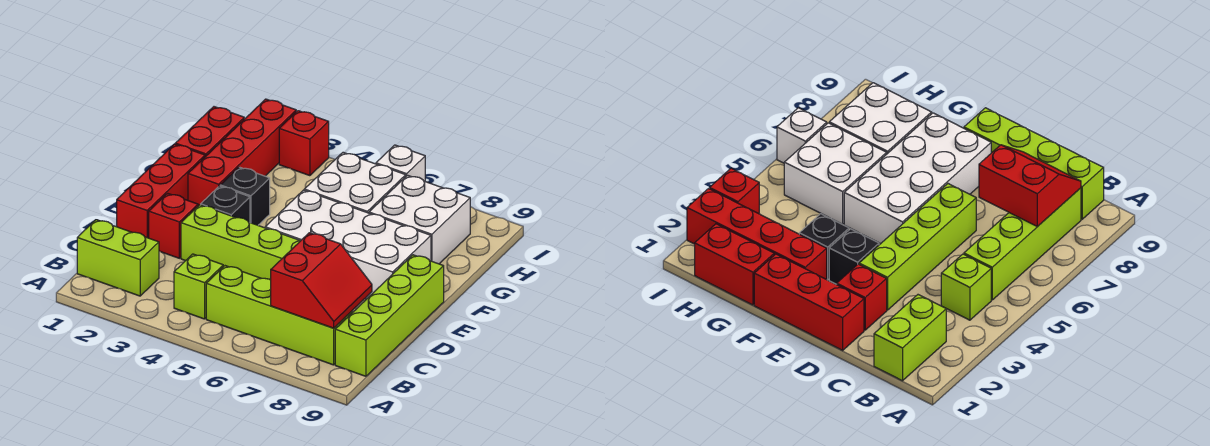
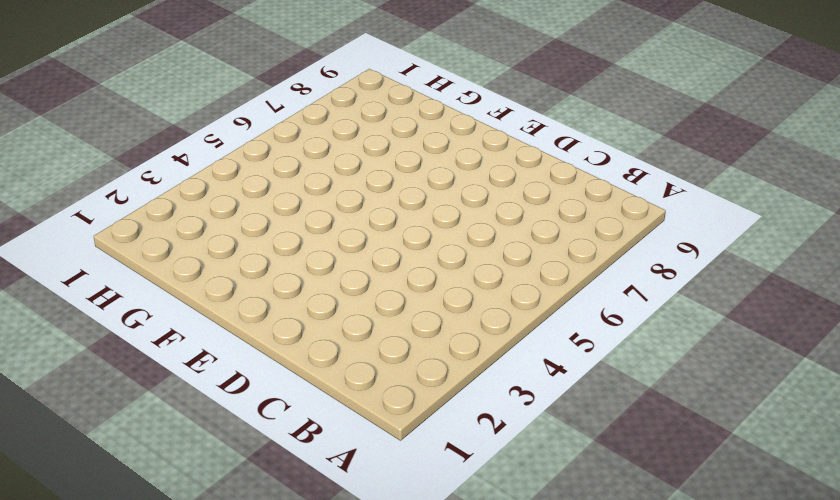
none -> lime 1x2 brick [77,220,159,296]
none -> lime 1x1 brick [174,254,223,319]
none -> lime 1x4 brick [206,266,352,365]

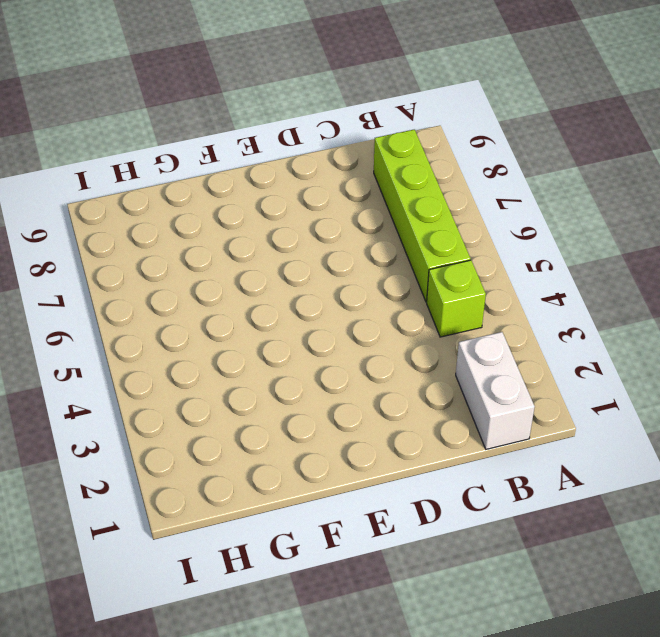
white 1x2 brick [456,332,535,449] -> lime 1x2 brick [77,220,159,296]
none -> lime 1x4 brick [335,255,444,376]
none -> red 1x3 brick [117,144,205,238]
none -> red 1x1 brick [149,193,198,258]

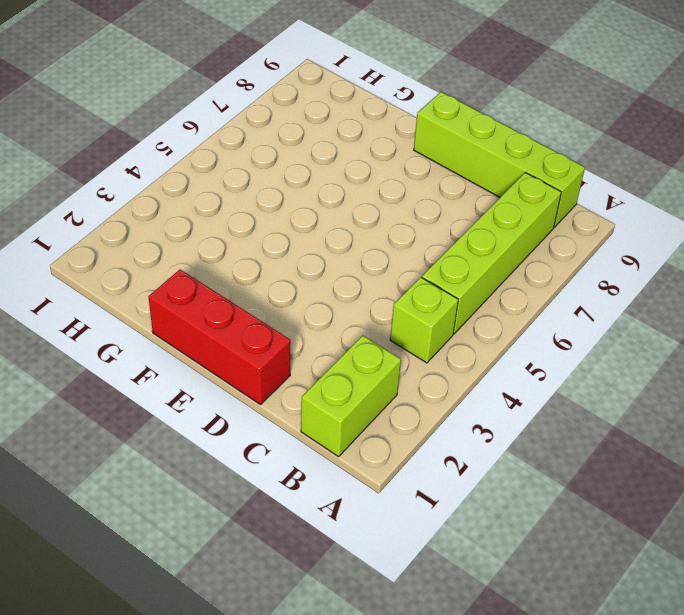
none -> red 1x1 brick [149,193,198,258]
none -> lime 1x4 brick [181,205,300,280]
none -> black 1x1 brick [201,186,250,222]

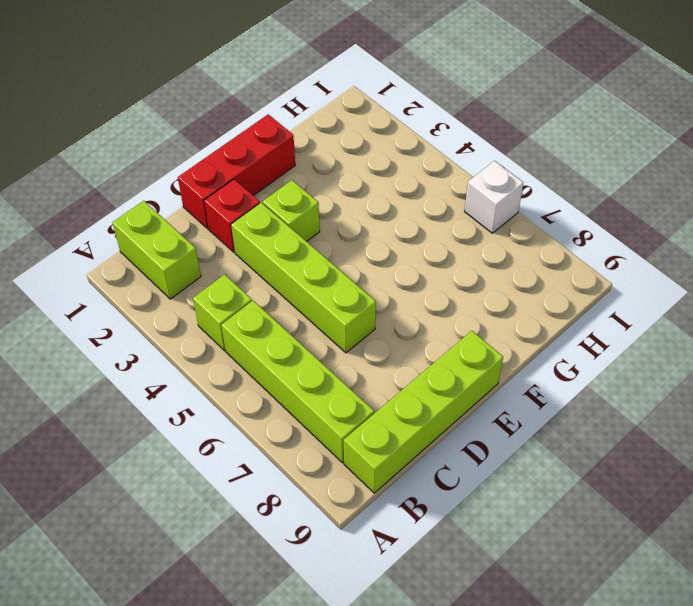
lime 1x1 brick [263,180,320,241] -> black 1x1 brick [201,186,250,222]
none -> white 2x4 brick [265,190,431,299]
none -> red 1x4 brick [188,99,296,206]
none -> black 1x1 brick [220,167,270,225]

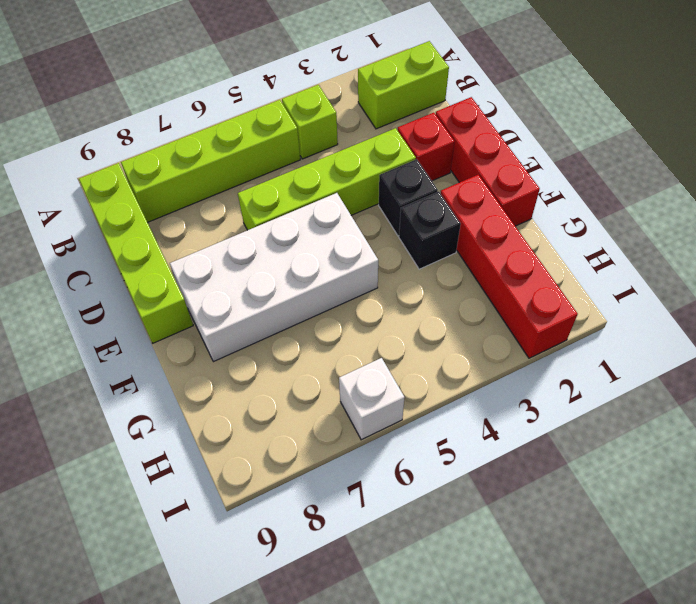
none -> red 1x2 brick [175,107,244,157]
none -> white 2x2 brick [304,153,406,213]
none -> white 2x2 brick [369,175,470,264]

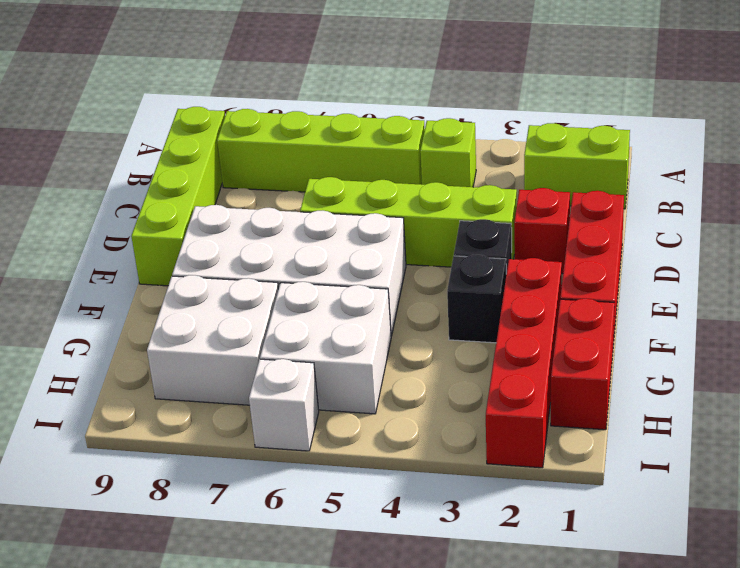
none -> red 1x1 brick [279,111,329,176]
none -> red 2x2 slope [271,233,372,328]

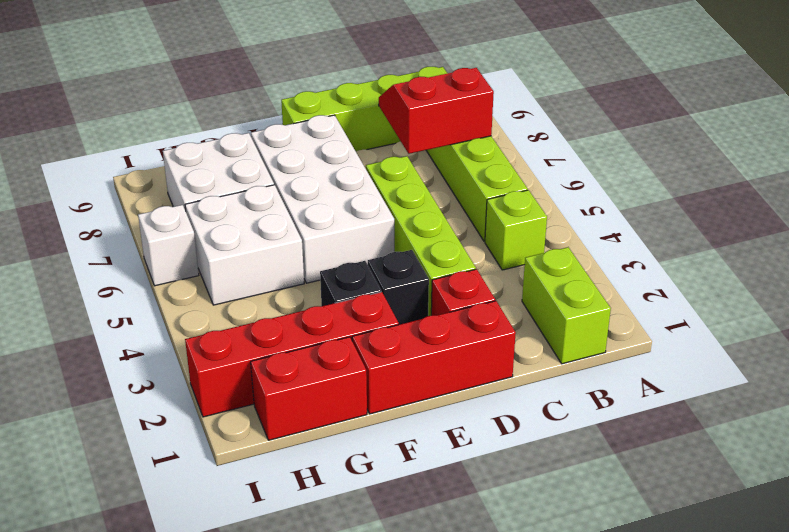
none -> red 1x1 brick [279,111,329,176]

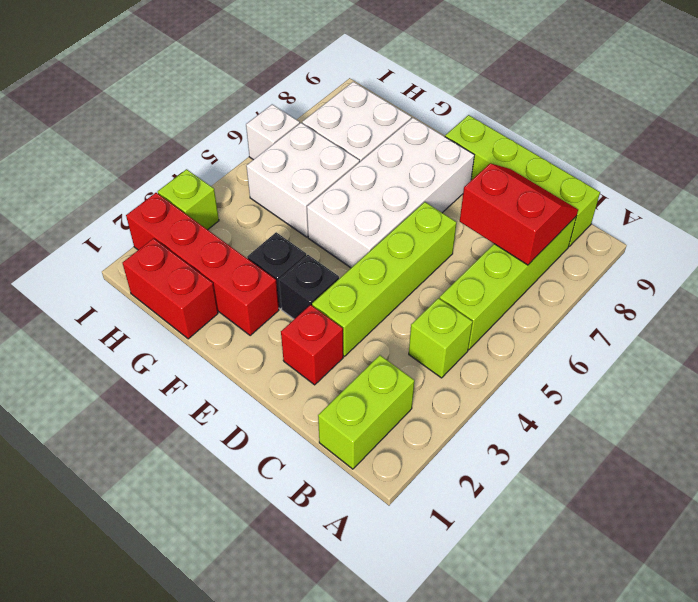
lime 1x1 brick [158,169,219,230] -> red 1x1 brick [279,111,329,176]
none -> red 1x3 brick [117,144,205,238]

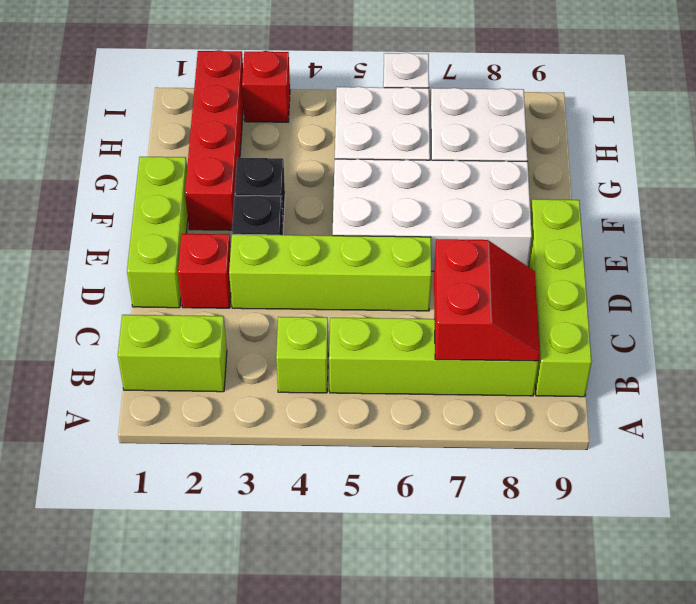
lime 1x3 brick [127,157,188,308] -> red 1x3 brick [117,144,205,238]
none -> red 1x2 brick [175,107,244,157]

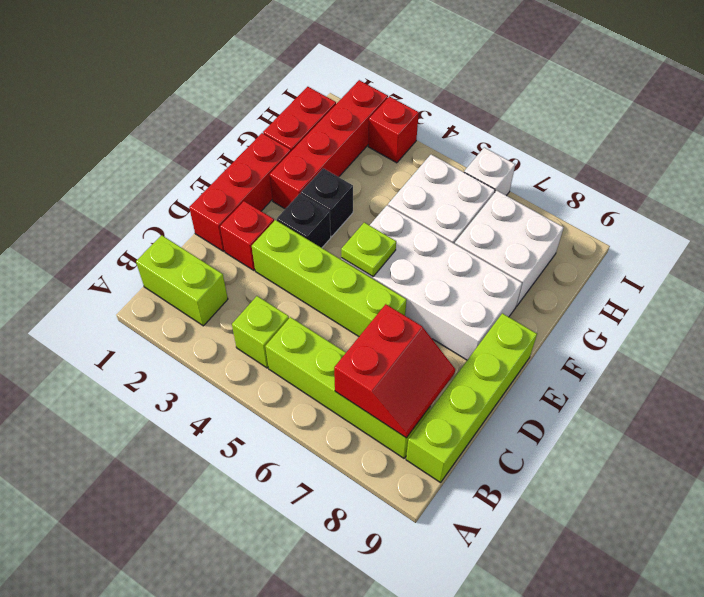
lime 1x1 plate [341,222,396,276] -> none

